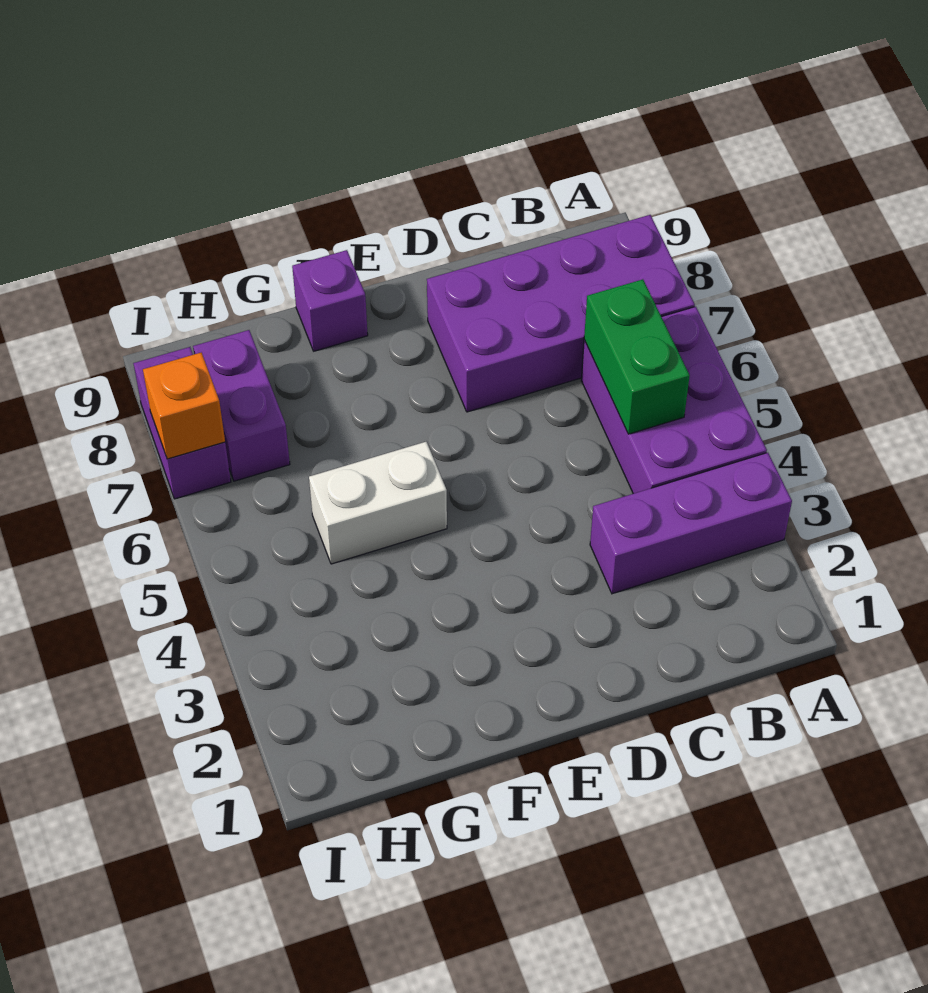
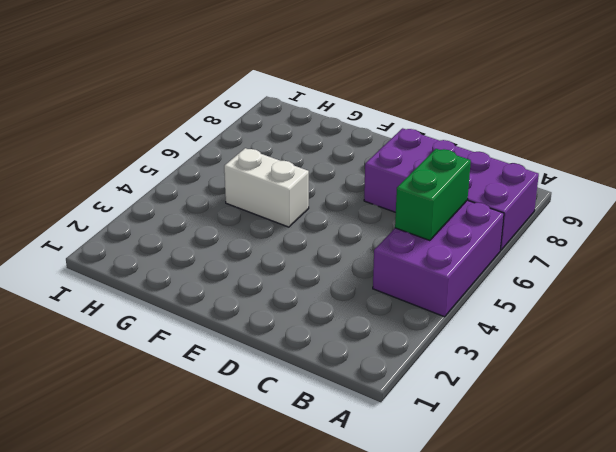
none -> purple 1x3 brick [590,453,792,594]
none -> purple 1x1 brick [292,250,368,351]

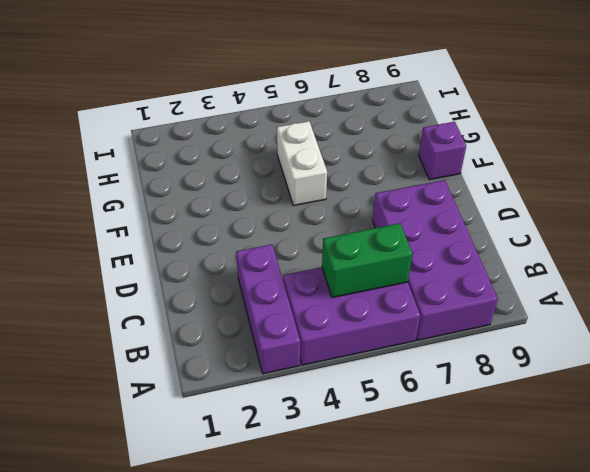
none -> purple 1x2 brick [193,330,290,481]
none -> purple 1x2 brick [133,347,231,499]

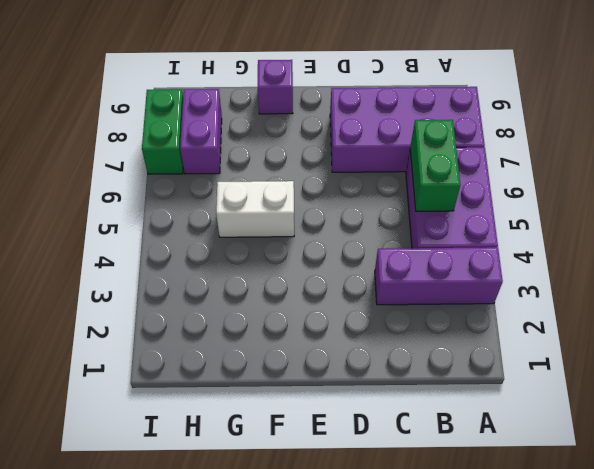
green 1x2 brick [142,89,183,174] -> purple 1x2 brick [133,347,231,499]
none -> orange 1x1 brick [143,353,225,459]

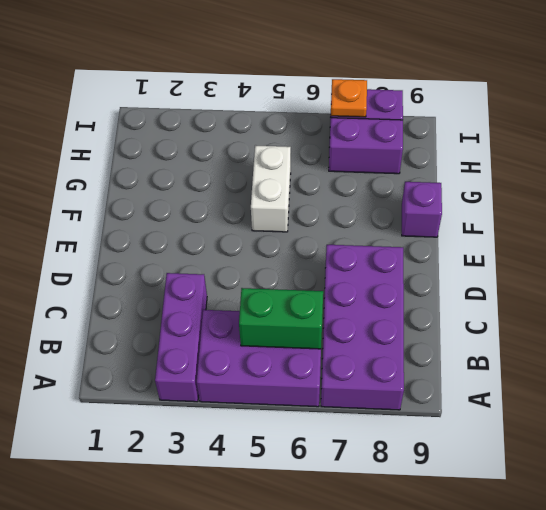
orange 1x1 plate [331,79,367,117] -> orange 1x1 brick [143,353,225,459]

